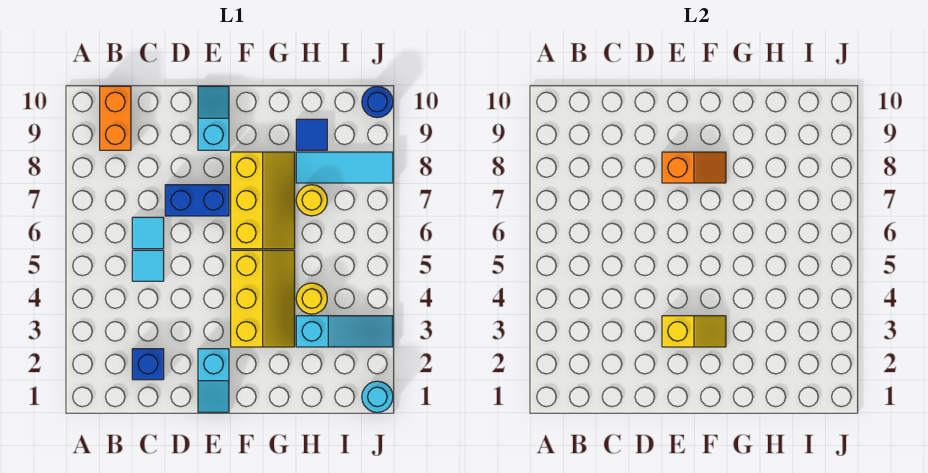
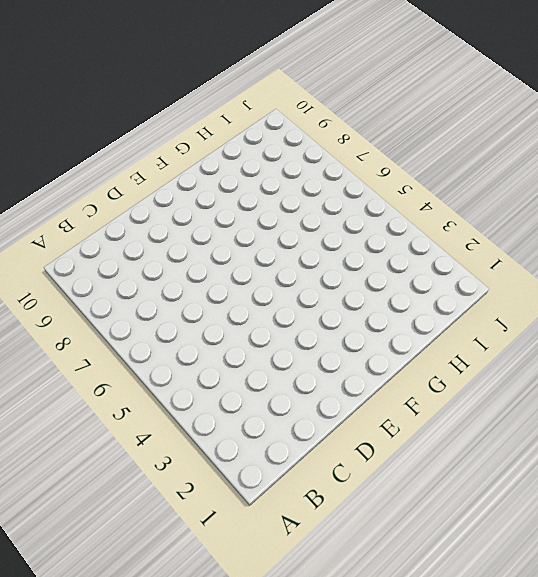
none -> orange 1x2 brick [100,86,131,150]
none -> blue 1x1 brick [132,349,164,380]
none -> cyan 1x1 tile [132,250,164,281]

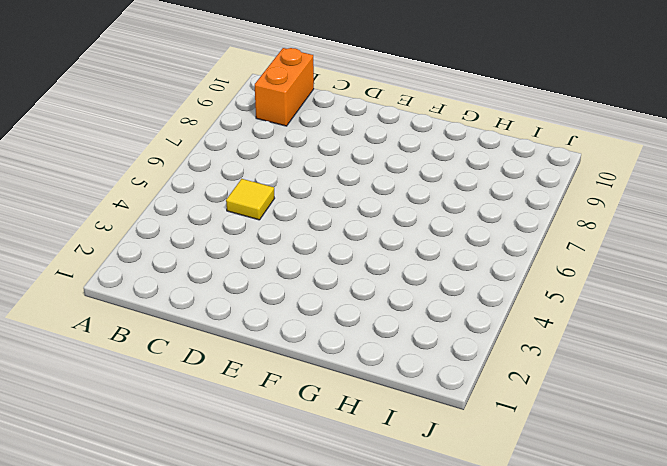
yellow 1x1 tile [226,179,275,220] -> cyan 1x1 tile [132,250,164,281]
none -> blue 1x1 brick [132,349,164,380]
none -> cyan 1x1 tile [132,217,164,249]
none -> blue 1x2 brick [165,185,229,216]

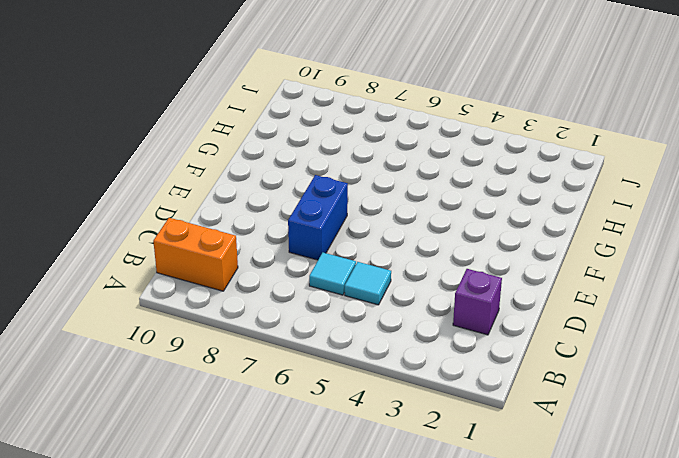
purple 1x1 brick [453,269,502,335] -> blue 1x1 brick [132,349,164,380]
none -> cyan 1x2 slope [198,349,229,412]
none -> cyan 1x2 slope [198,86,229,150]
none -> yellow 2x3 slope [231,250,295,347]

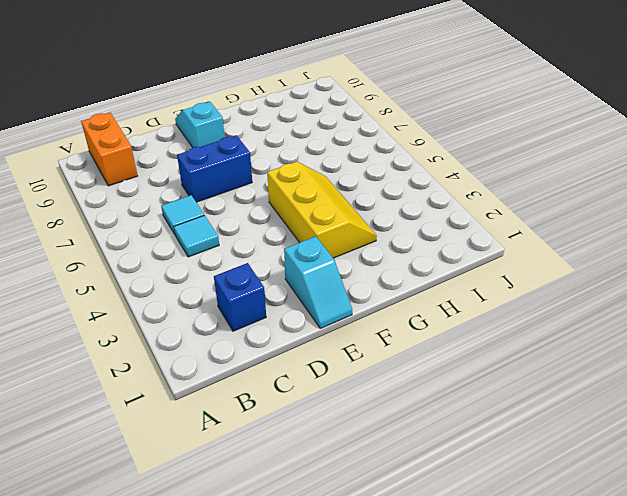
none -> yellow 2x3 slope [231,152,295,249]
none -> cyan 1x3 slope [296,316,393,347]
none -> yellow 1x1 round brick [296,283,327,314]

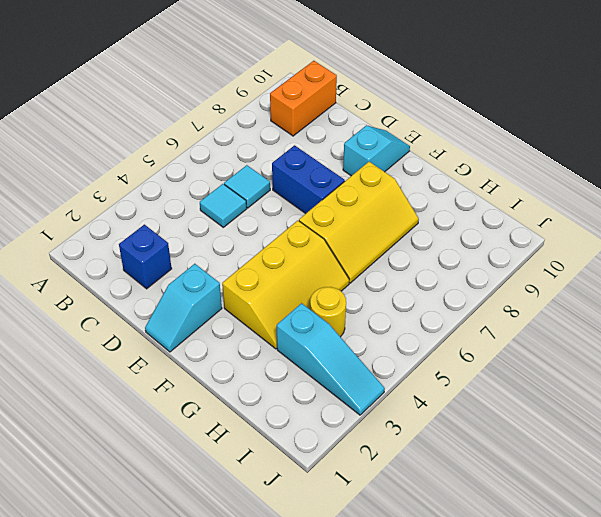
none -> yellow 1x1 round brick [296,185,327,216]
none -> cyan 1x3 tile [296,152,393,183]
none -> blue 1x1 tile [296,119,327,150]

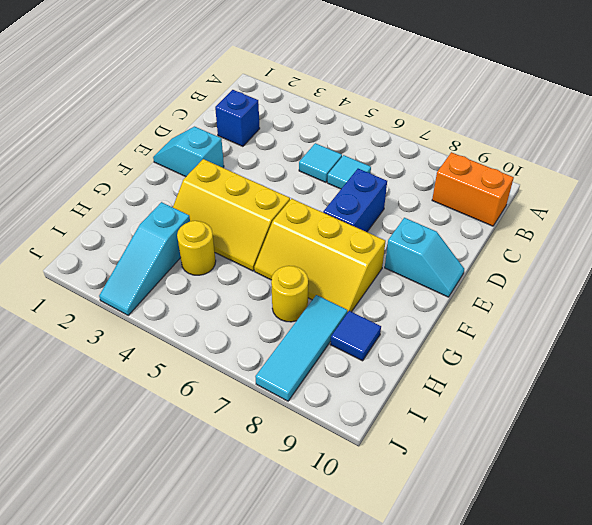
none -> cyan 1x1 round brick [362,381,393,412]
none -> blue 1x1 round brick [362,86,393,118]
none -> yellow 1x2 slope [662,316,726,347]

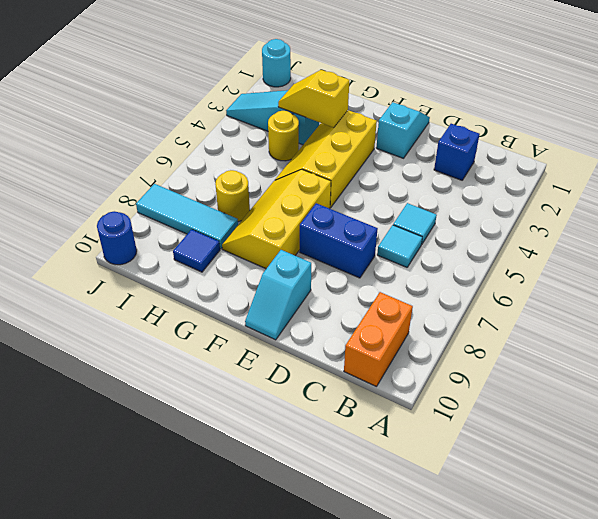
yellow 1x2 slope [278,70,349,128] -> yellow 1x2 slope moved to [662,316,726,347]
none -> orange 1x2 slope [662,152,726,183]

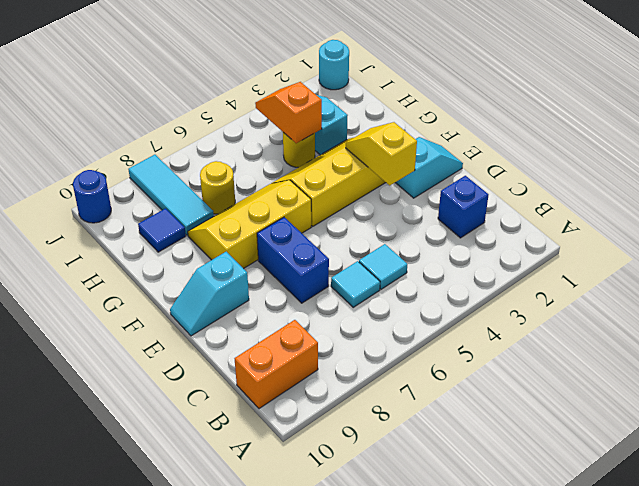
orange 1x2 slope [255,82,322,143] -> orange 1x2 slope moved to [662,152,726,183]

